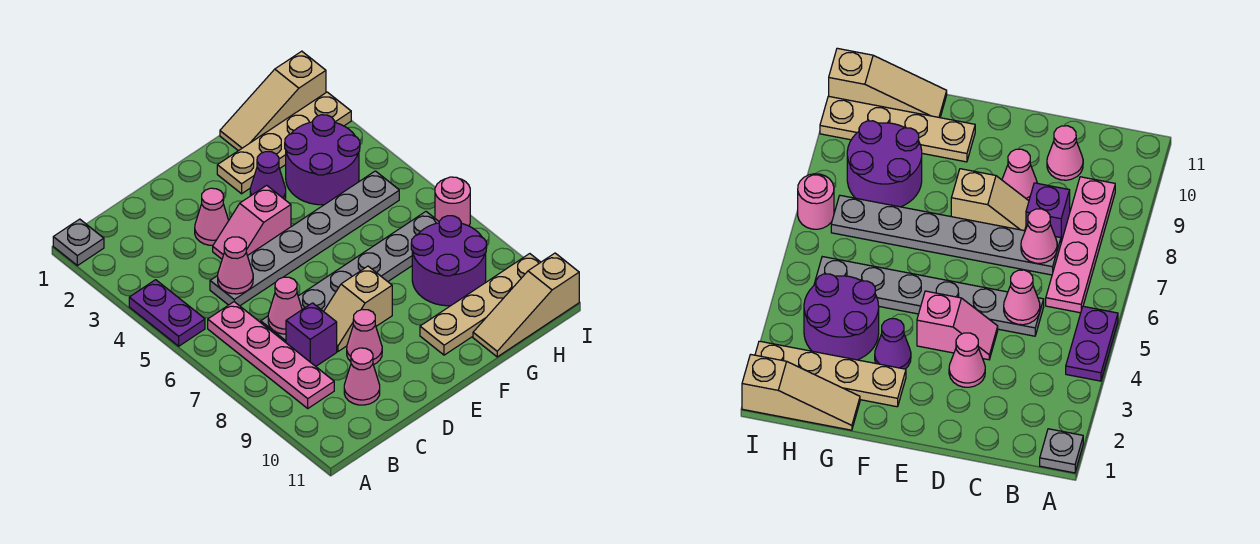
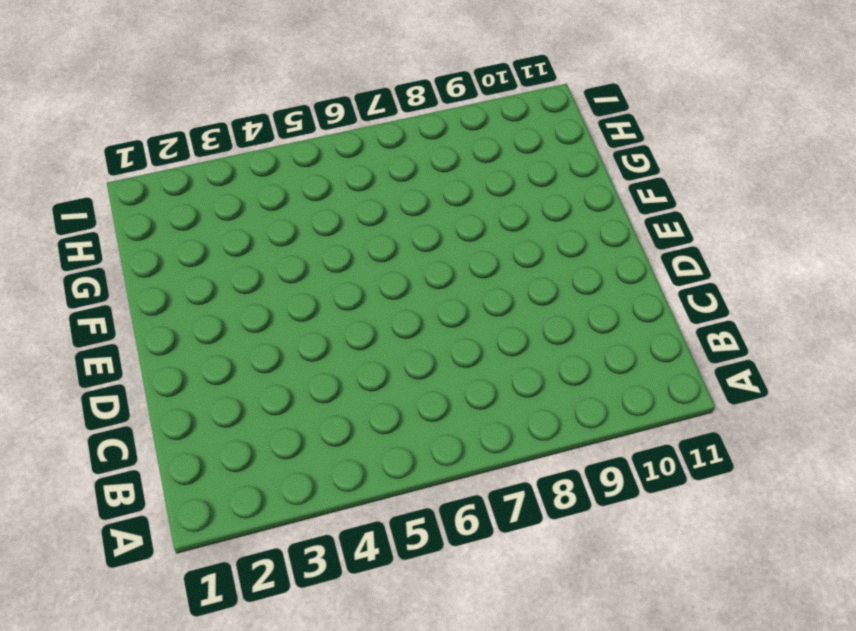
none -> grey 1x1 plate [53,219,104,266]
none -> purple 1x2 plate [129,280,205,346]
none -> pink 1x4 plate [208,302,334,408]

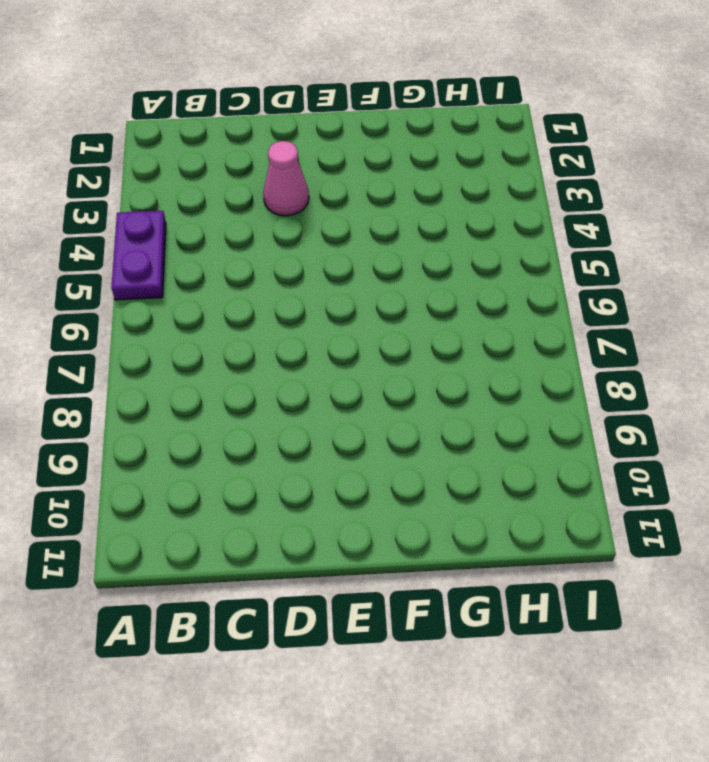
none -> grey 1x1 plate [53,219,104,266]
none -> pink 1x4 plate [208,302,334,408]
none -> grey 1x6 plate [210,171,399,306]

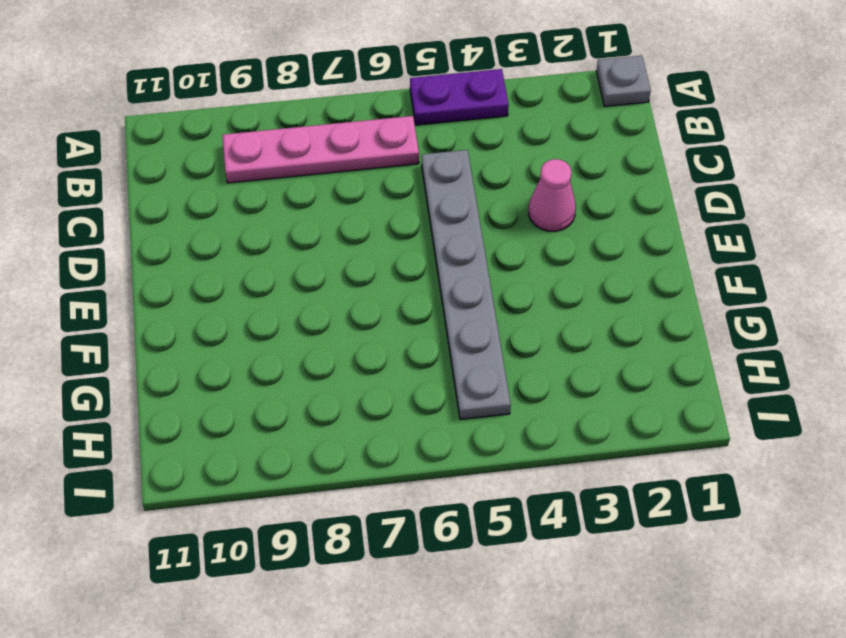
none -> grey 1x6 plate [261,212,439,342]
none -> purple 1x1 brick [286,303,337,366]
none -> pink 1x1 cone [344,348,380,405]

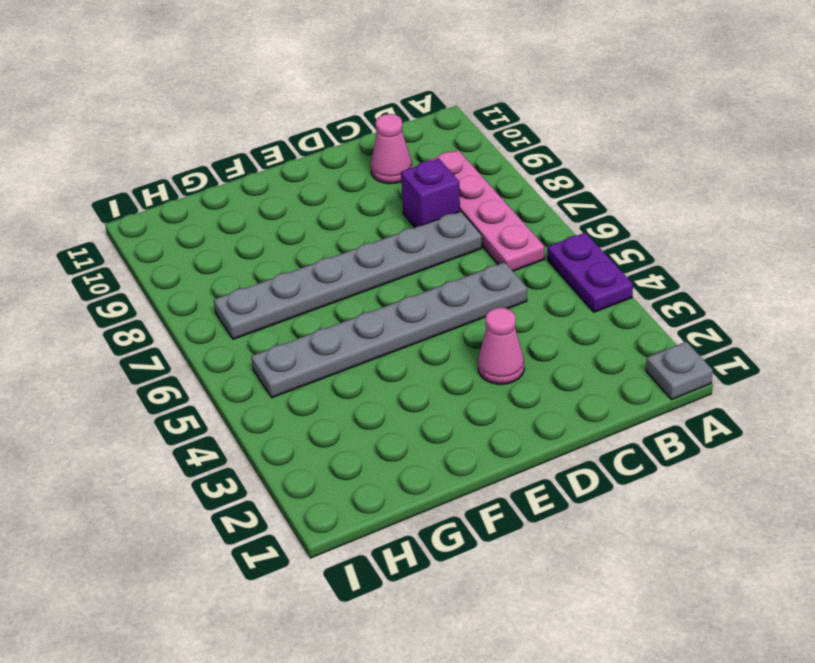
none -> pink 1x2 slope [213,185,291,259]
none -> tan 1x2 slope [324,266,392,351]
none -> pink 1x1 cone [347,309,382,365]

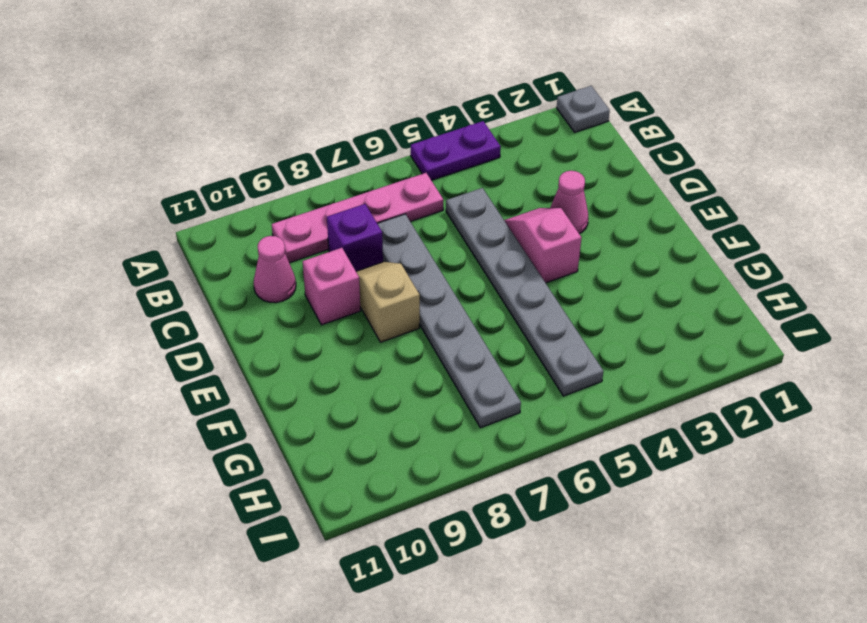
pink 1x1 brick [303,248,360,325] -> pink 1x1 cone [347,309,382,365]
none -> tan 1x4 plate [217,92,351,194]
none -> purple 1x1 cone [250,152,286,199]
none -> tan 1x4 plate [420,254,541,355]

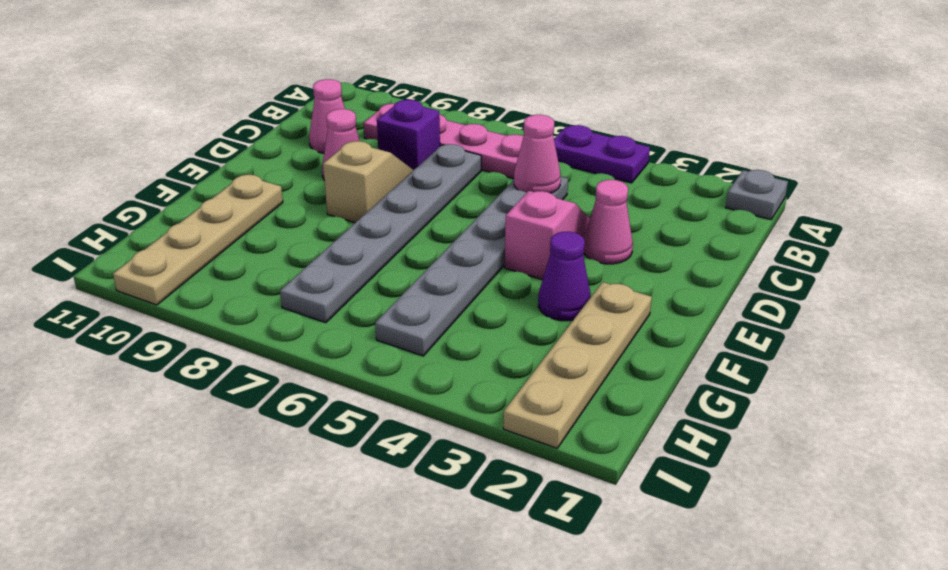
none -> tan 1x3 slope [220,51,326,151]
none -> purple 2x2 round brick [285,115,360,205]
none -> purple 2x2 round brick [411,216,487,306]

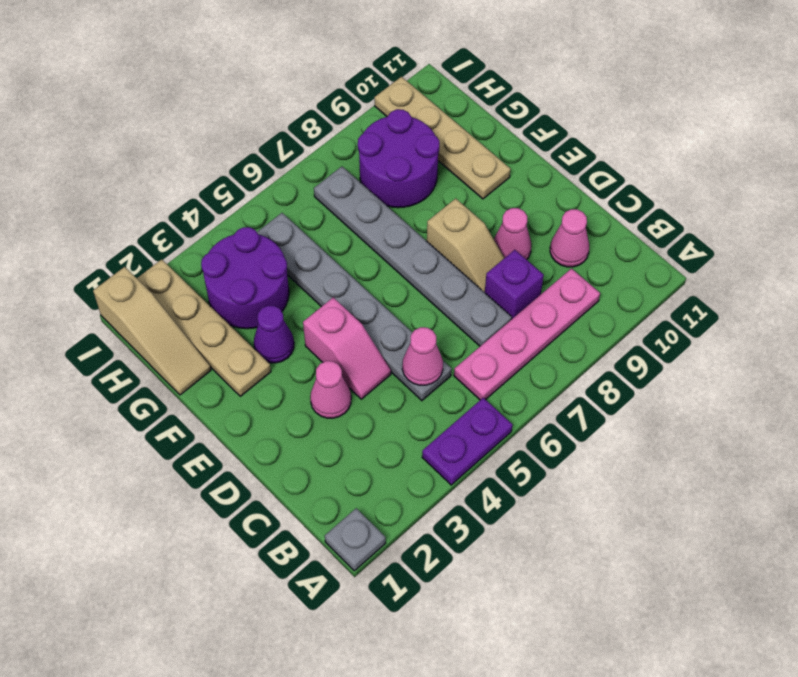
none -> tan 1x3 slope [473,253,579,357]
none -> pink 1x1 round brick [435,177,470,226]
none -> pink 1x1 cone [268,277,302,334]

